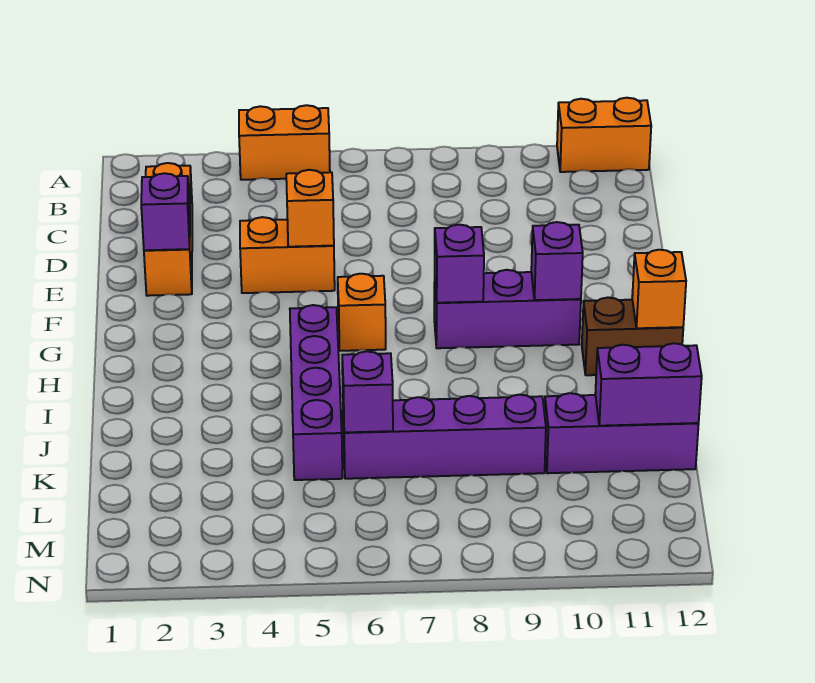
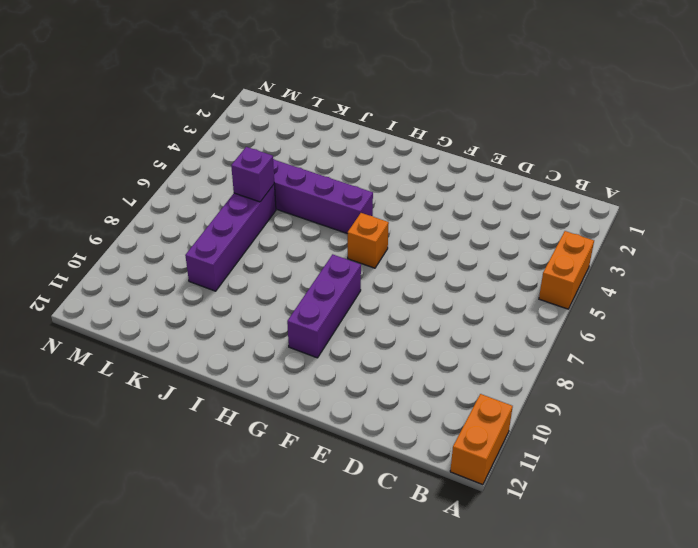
none -> orange 1x3 brick [144,163,192,296]
none -> orange 1x2 brick [240,217,335,293]
none -> brown 1x2 brick [582,298,683,375]

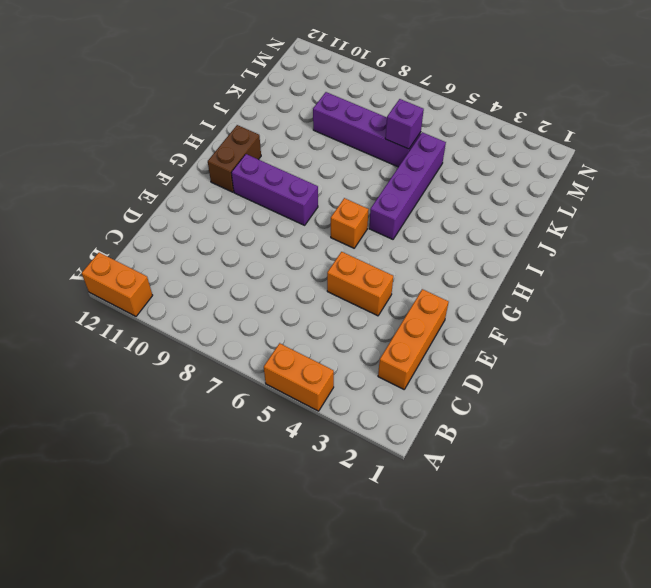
brown 1x2 brick [208,125,261,192] -> brown 1x2 brick turned to [582,298,683,375]
none -> purple 1x3 brick [544,393,699,473]
none -> purple 1x1 brick [141,173,190,250]
none -> orange 1x1 brick [286,170,334,247]

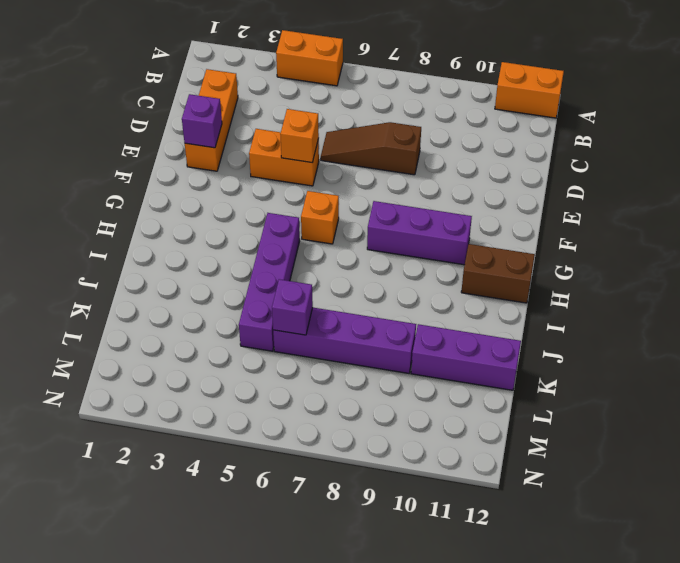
brown 1x3 slope [321,122,421,175] -> none
none -> purple 1x1 brick [435,225,484,303]
none -> purple 1x1 brick [531,222,583,300]
none -> orange 1x1 brick [632,250,686,328]

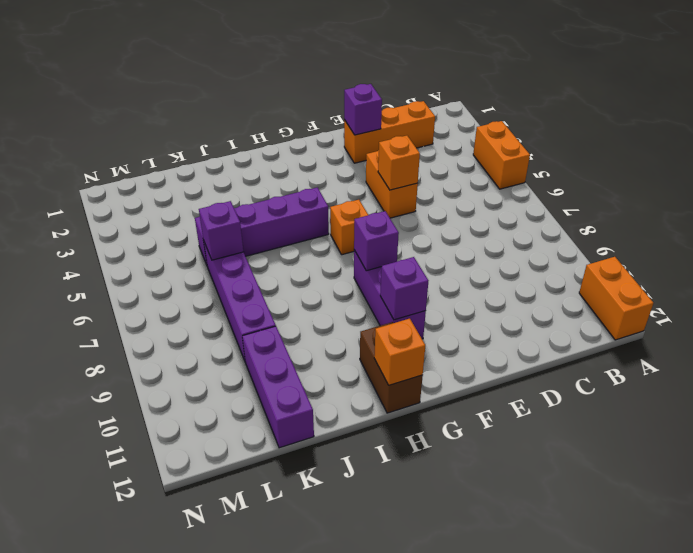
none -> purple 1x2 brick [595,343,702,426]

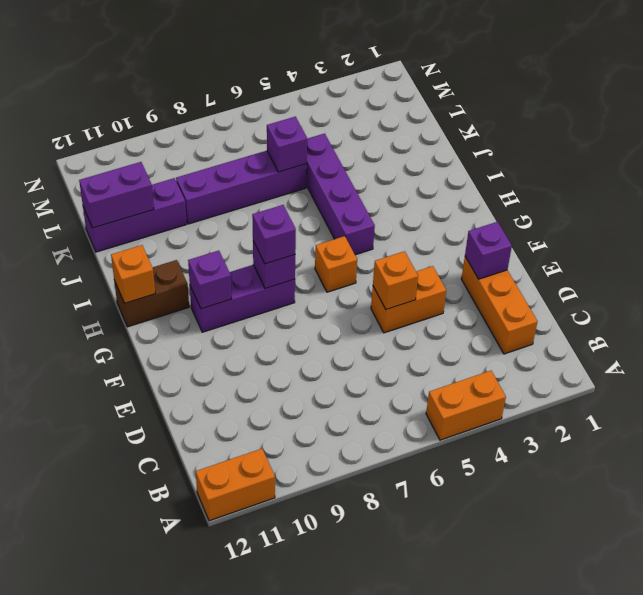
purple 1x1 brick [252,205,296,264] -> none

